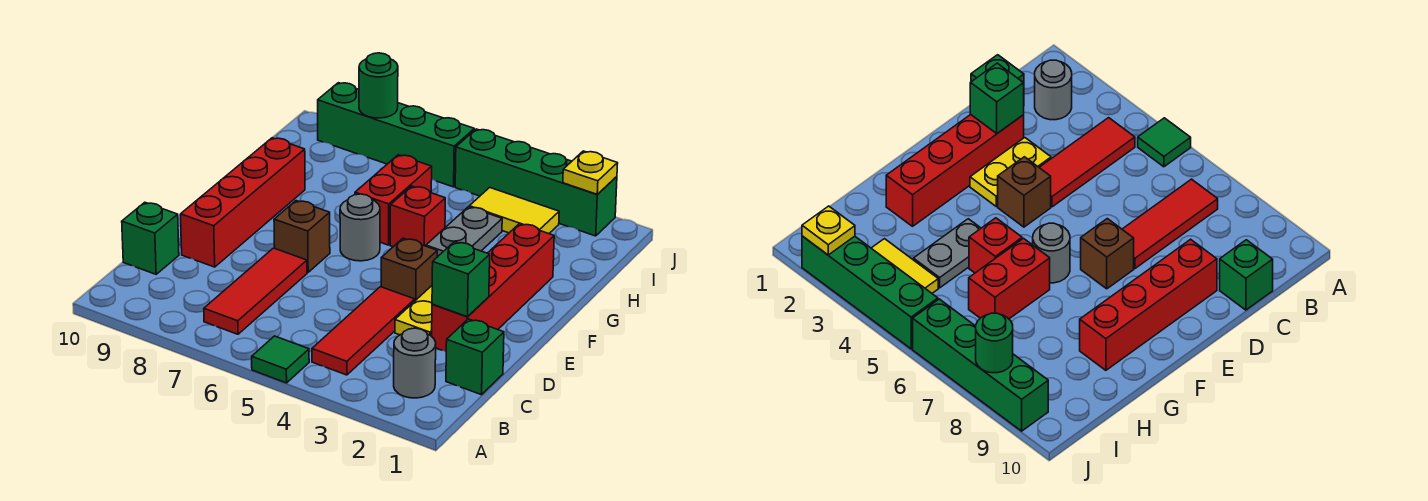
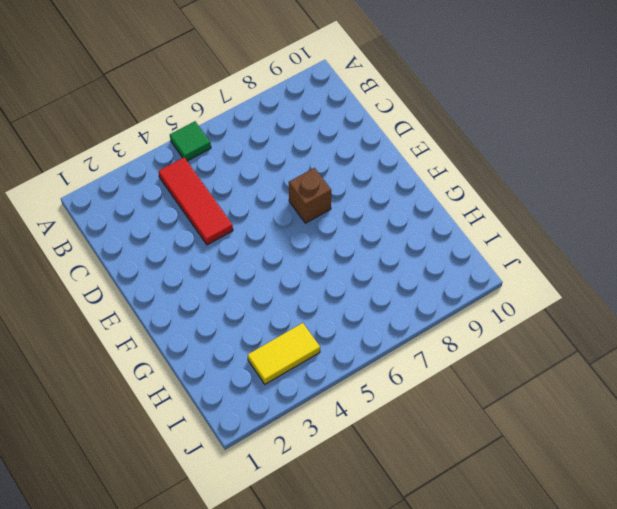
none -> grey 1x1 round brick [394,328,436,398]
none -> red 1x3 tile [204,248,307,334]
none -> green 1x1 brick [446,319,504,395]

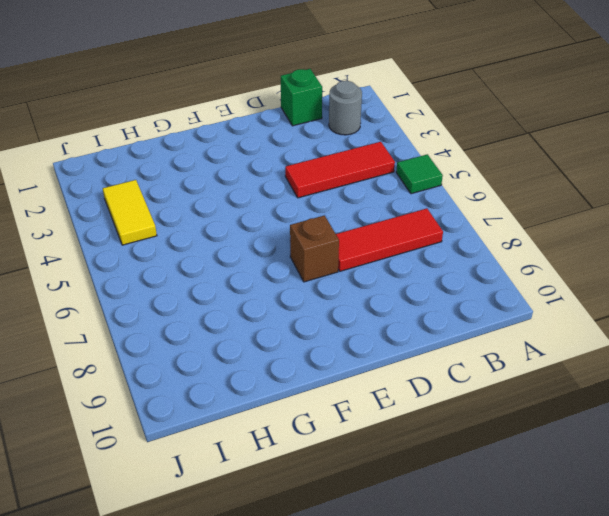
none -> green 1x1 brick [122,202,179,274]
none -> red 1x4 brick [432,223,554,352]
none -> yellow 1x2 plate [395,286,432,336]

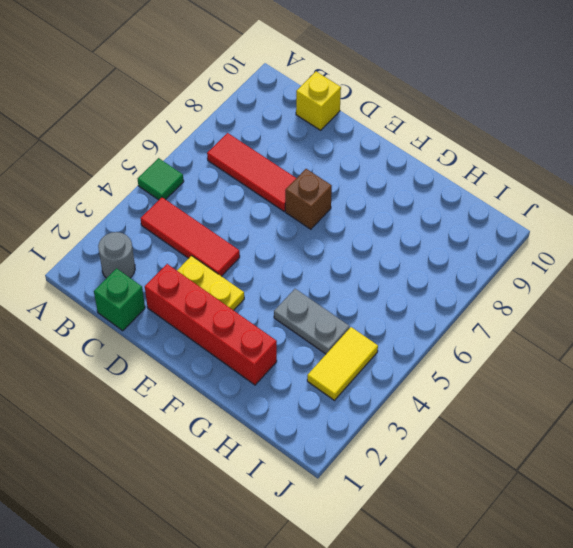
yellow 1x1 brick [296,72,341,130] -> green 1x1 brick [122,202,179,274]
none -> red 1x4 brick [181,138,305,267]
none -> brown 1x1 brick [381,238,437,301]
none -> grey 1x1 round brick [340,194,380,261]

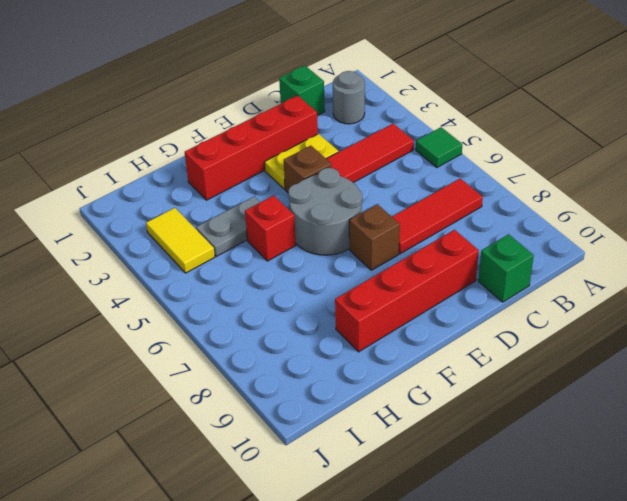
grey 2x2 round brick [288,168,362,255] -> grey 1x1 round brick [340,194,380,261]
none -> red 1x2 brick [355,155,432,245]
none -> green 1x4 brick [455,129,617,236]
none -> green 1x4 brick [318,83,474,187]

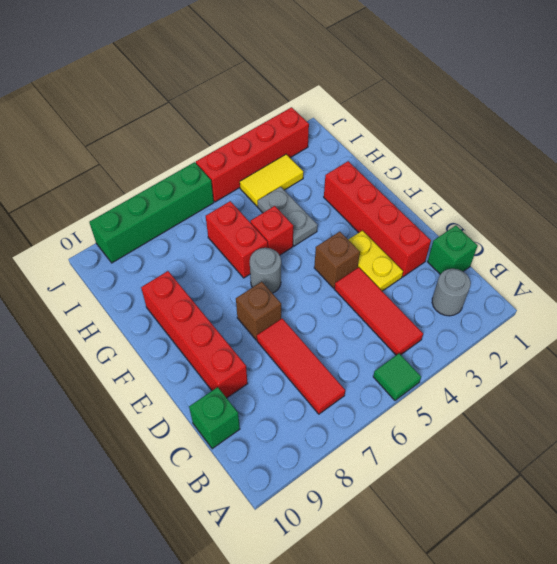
red 1x4 brick [196,107,309,202] -> green 1x4 brick [455,129,617,236]
none -> green 1x1 brick [432,242,490,317]
none -> yellow 1x1 plate [563,151,618,194]
none -> green 1x1 round brick [359,53,398,118]

